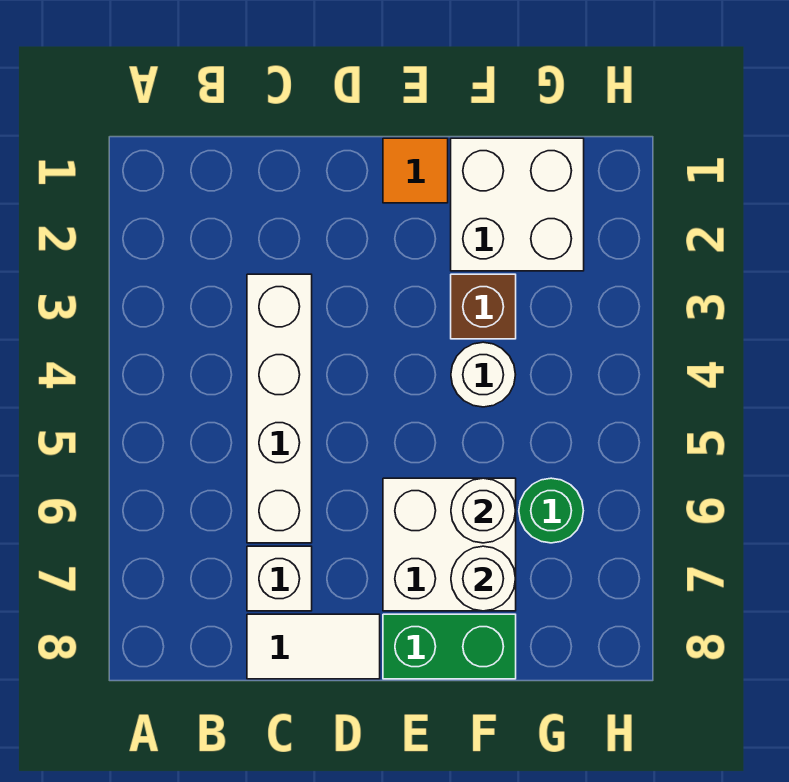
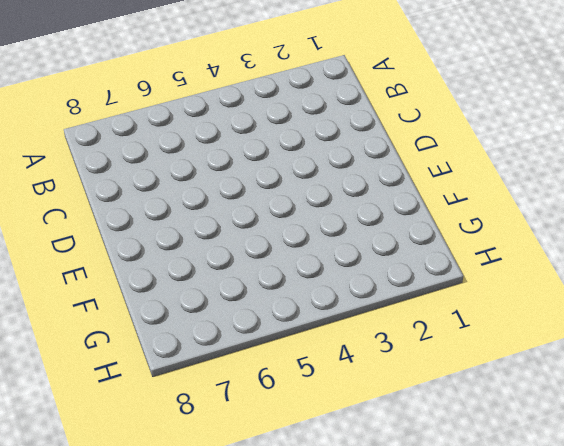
none -> white 1x4 brick [247,274,312,543]
none -> white 1x1 brick [247,546,312,611]
none -> white 1x2 tile [247,614,380,679]

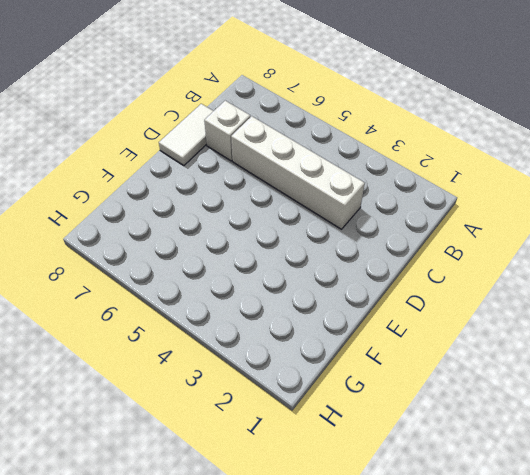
none -> orange 1x1 tile [383,138,448,203]
none -> white 2x2 brick [383,478,516,611]
none -> green 1x2 brick [383,614,516,679]

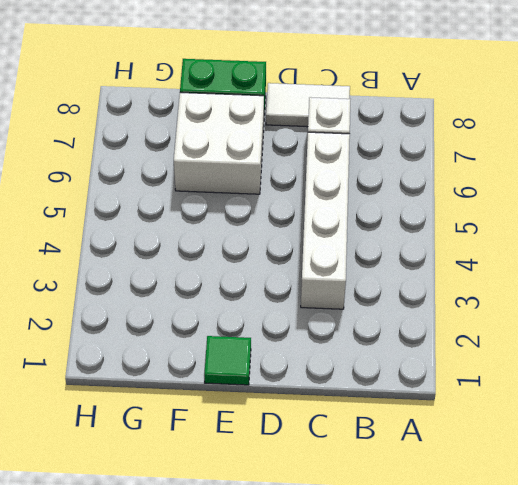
green 1x1 tile [204,336,251,385] -> orange 1x1 tile [383,138,448,203]
none -> white 2x2 brick [451,138,584,271]
none -> brown 1x1 brick [451,274,516,339]
none -> white 1x1 round brick [451,342,516,407]

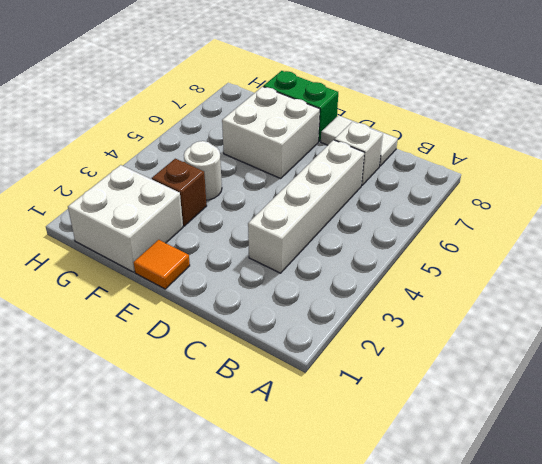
none -> green 1x1 round brick [519,478,583,543]
none -> white 1x1 round brick [451,478,516,543]
none -> white 1x1 round brick [451,546,516,611]

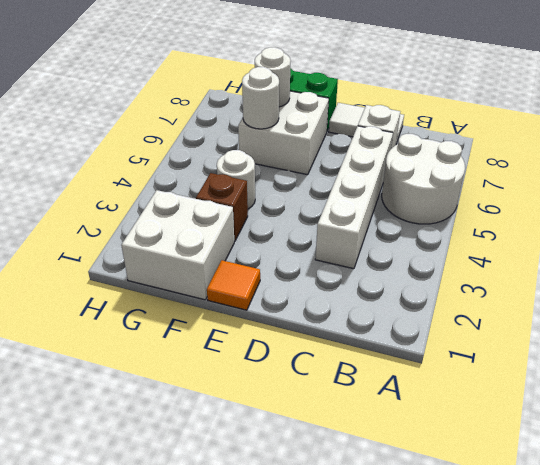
white 2x2 round brick [382,134,465,224] -> none
none -> green 1x1 round brick [519,478,583,543]

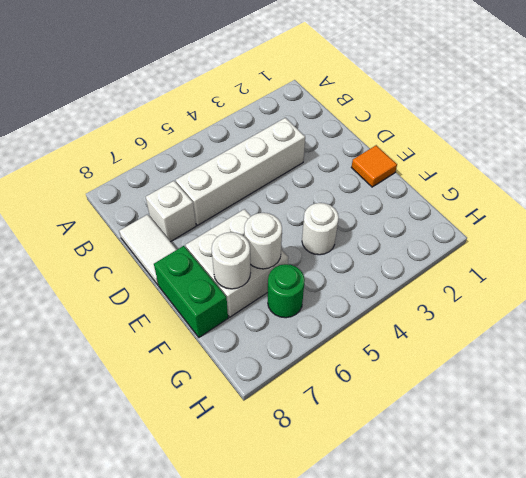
none -> white 2x2 brick [451,138,584,271]
none -> brown 1x1 brick [451,274,516,339]

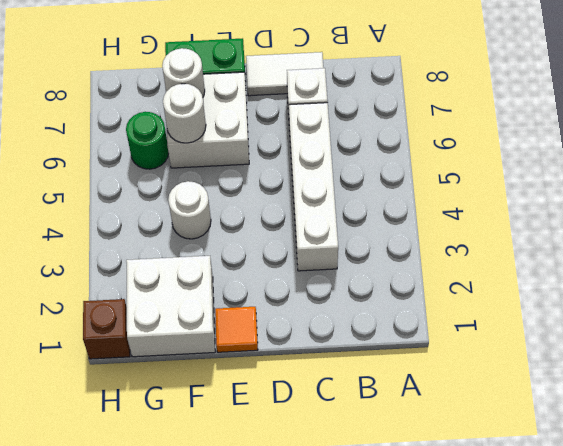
brown 1x1 brick [83,299,130,359] -> brown 1x1 brick moved to [451,274,516,339]

